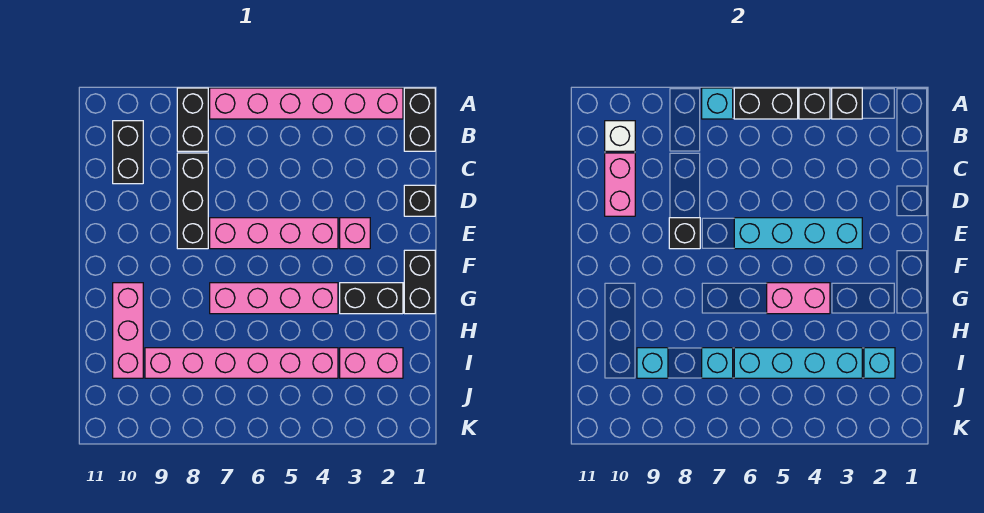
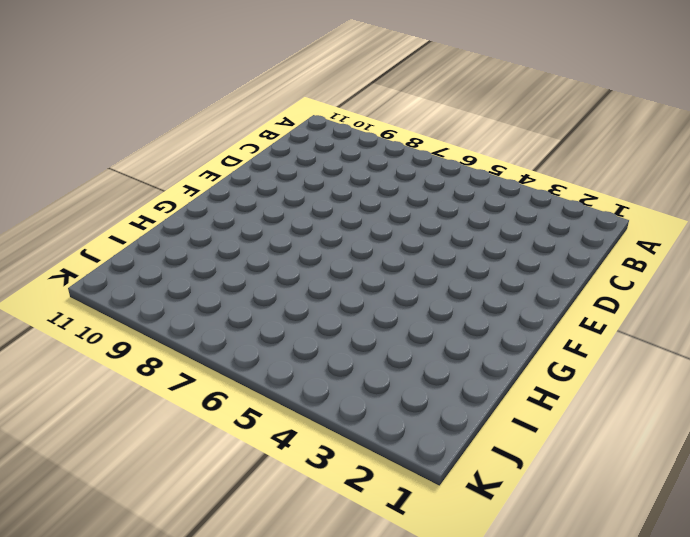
none -> black 1x2 brick [404,88,435,151]
none -> pink 1x6 brick [210,88,403,119]
none -> black 1x2 brick [177,88,208,151]

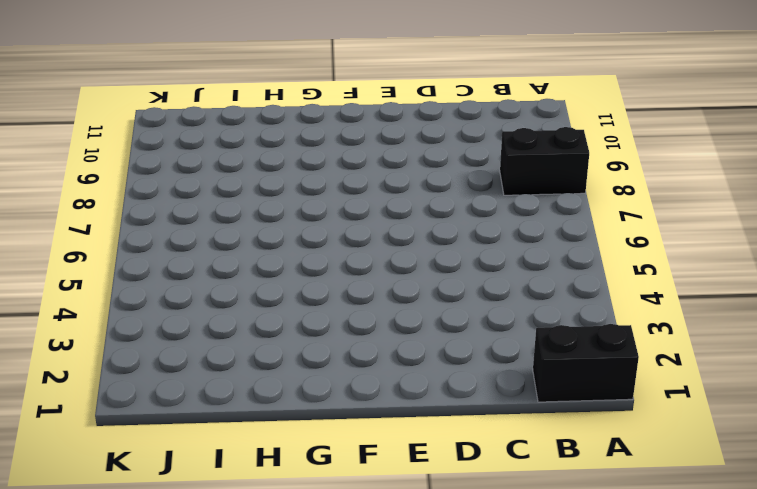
none -> pink 1x6 brick [210,88,403,119]
none -> black 1x2 brick [113,121,143,184]
none -> black 1x3 brick [177,153,208,249]

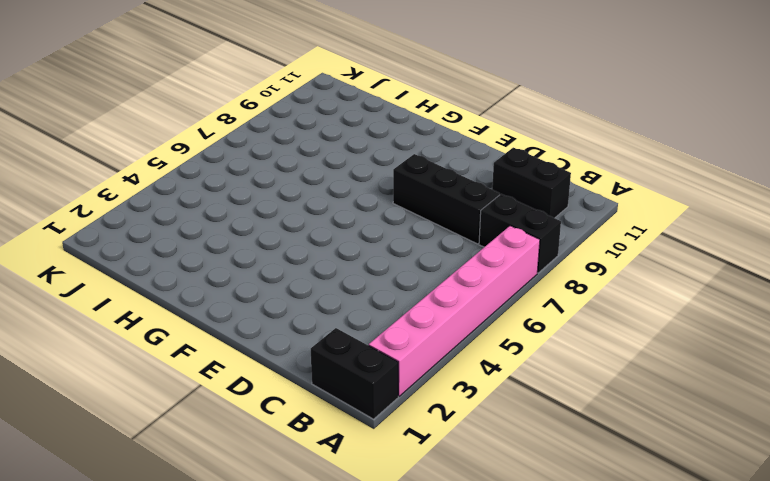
none -> black 1x1 brick [404,185,435,216]
none -> pink 1x1 brick [340,218,370,249]
none -> pink 1x4 brick [210,218,338,249]

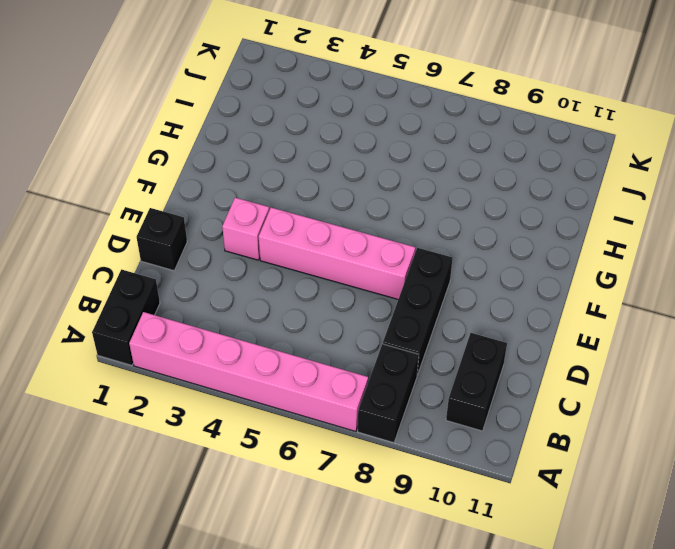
none -> black 1x2 brick [404,250,435,314]
none -> black 1x2 brick [340,283,403,314]
none -> pink 1x4 brick [210,283,338,314]

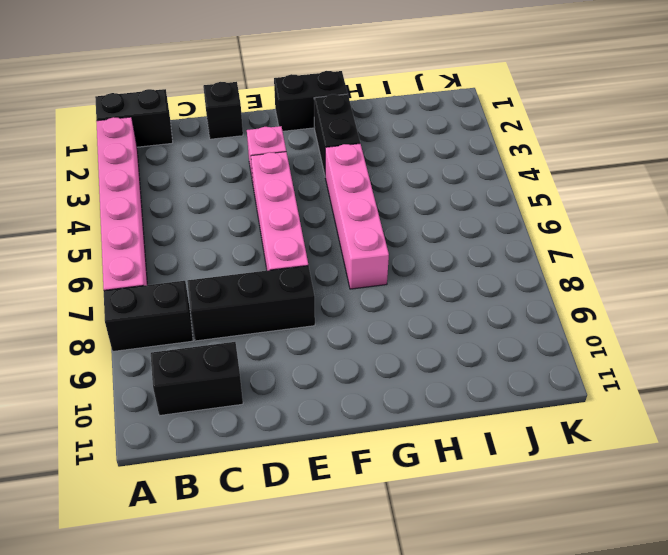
none -> pink 1x3 brick [113,283,143,378]
none -> pink 1x2 brick [340,348,403,378]
none -> pink 1x6 brick [145,348,338,378]

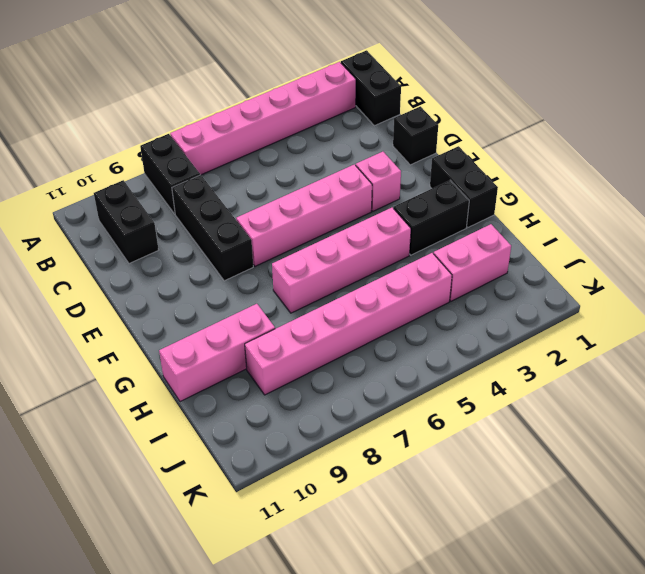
pink 1x3 brick [159,304,275,402] -> pink 1x3 brick turned to [113,283,143,378]
none -> black 1x1 brick [832,88,862,119]
none -> black 1x1 brick [799,88,830,119]
none -> black 1x2 brick [734,88,798,119]

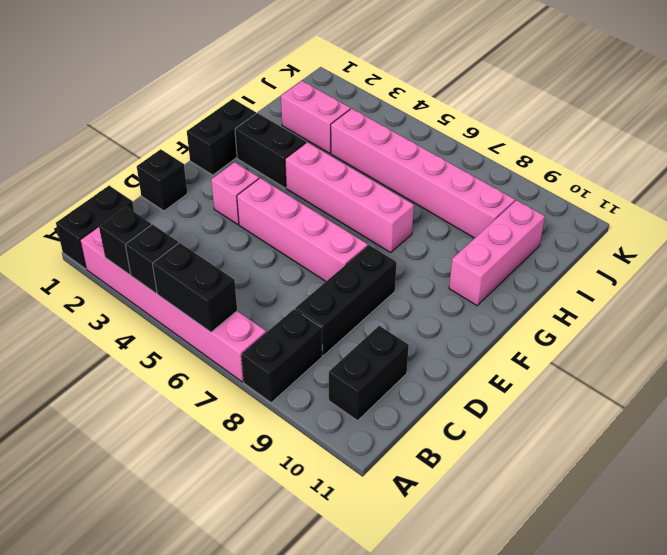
none -> cyan 1x1 brick [702,88,733,119]
none -> white 1x1 brick [605,121,635,151]
none -> pink 1x2 brick [605,153,635,216]

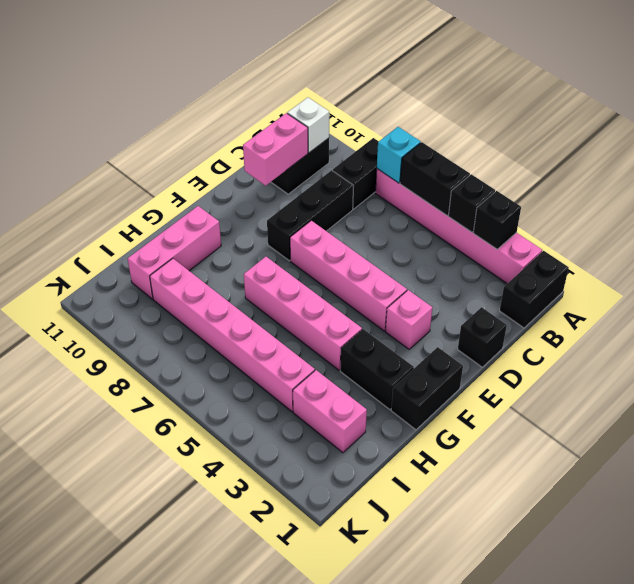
none -> cyan 1x4 brick [734,218,862,249]
none -> black 1x1 brick [669,218,700,249]
none -> pink 1x2 brick [767,283,830,314]

